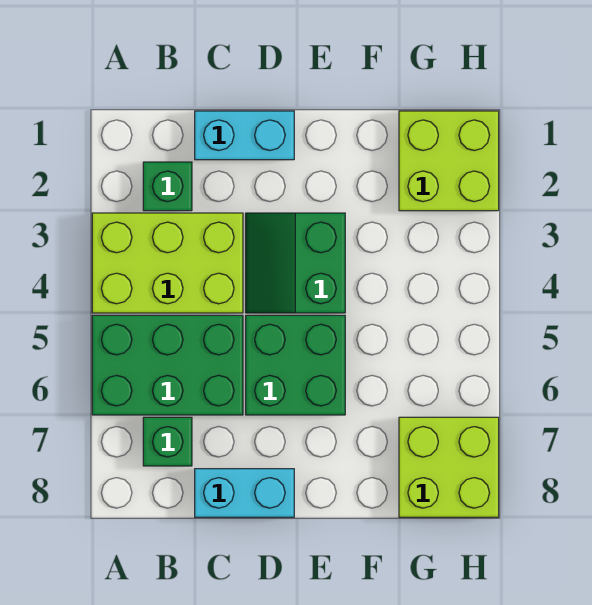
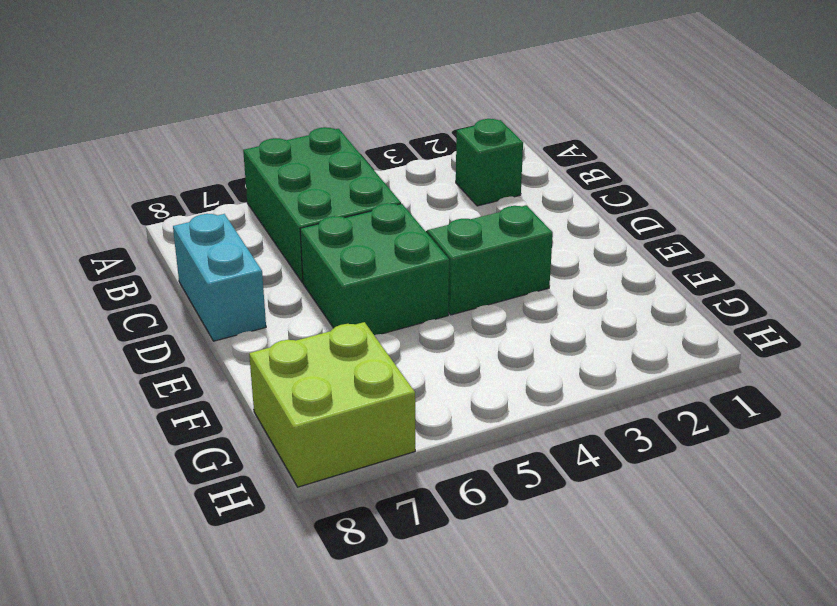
none -> lime 2x3 brick [92,213,243,313]
none -> green 1x1 brick [143,417,192,466]

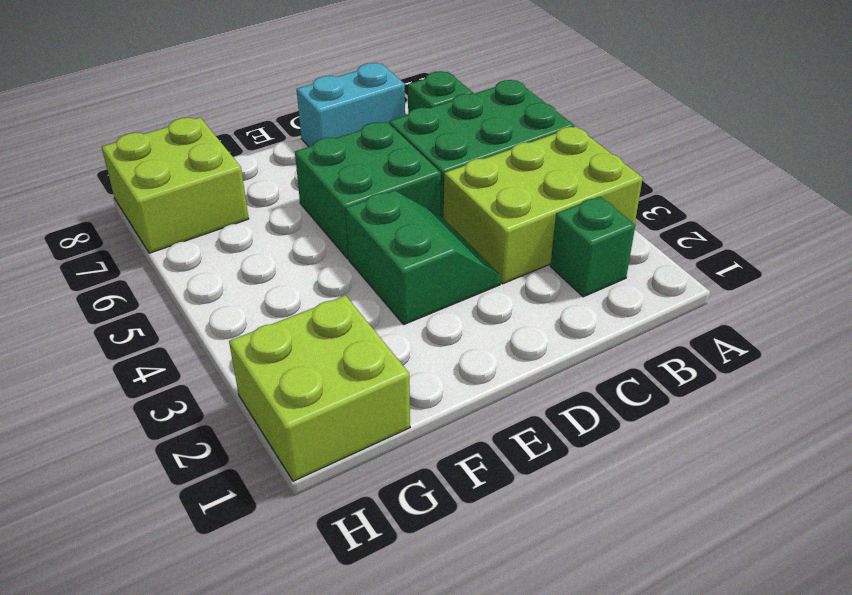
none -> cyan 1x2 brick [195,111,294,160]

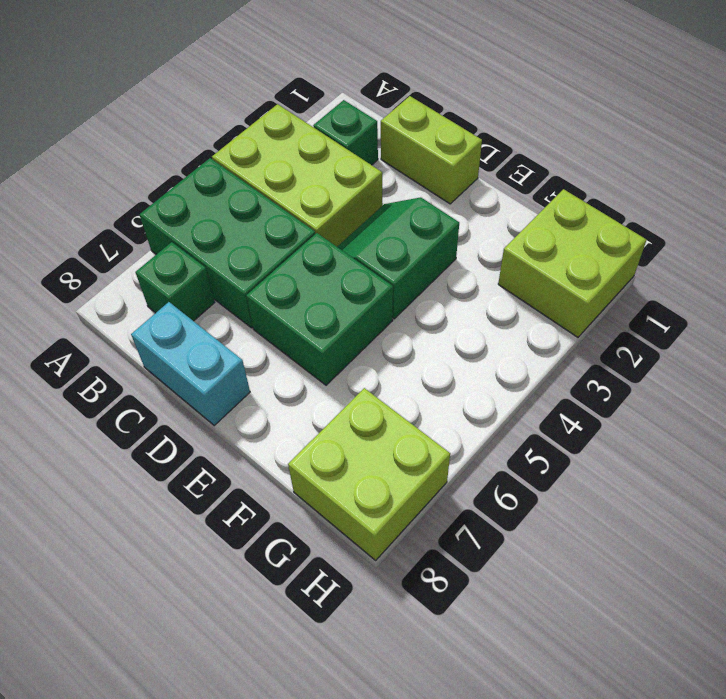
lime 1x2 brick [381,96,482,204] -> cyan 1x2 brick [195,111,294,160]

